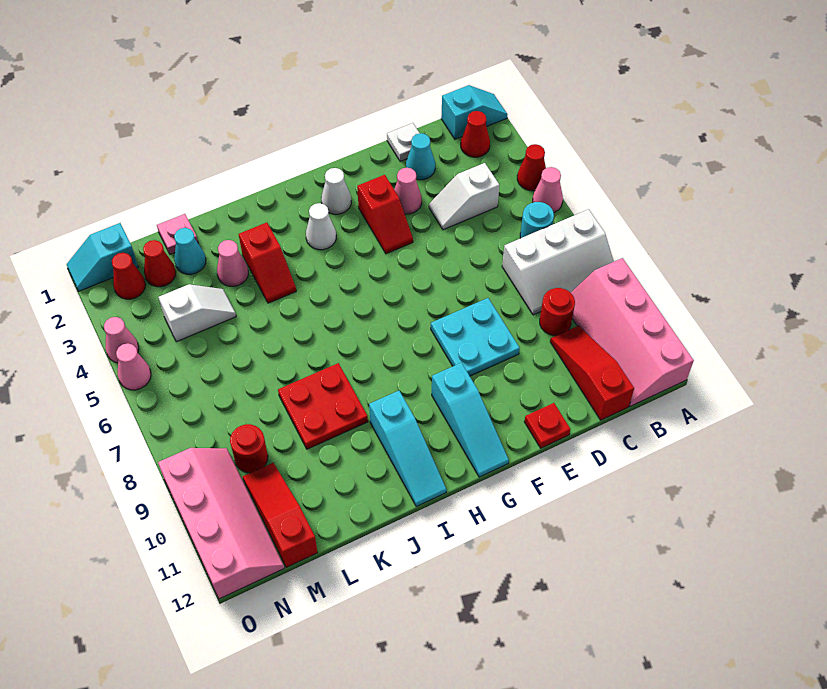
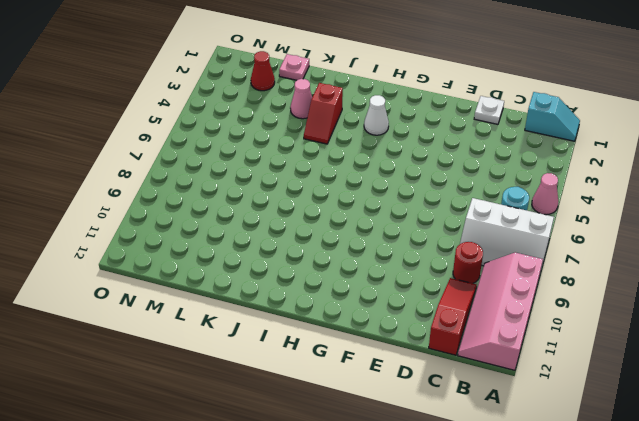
none -> red 1x1 cone [517,144,546,191]
none -> red 1x1 cone [461,111,490,157]
none -> white 1x2 slope [429,163,499,230]
none -> cyan 1x1 cone [406,133,435,180]

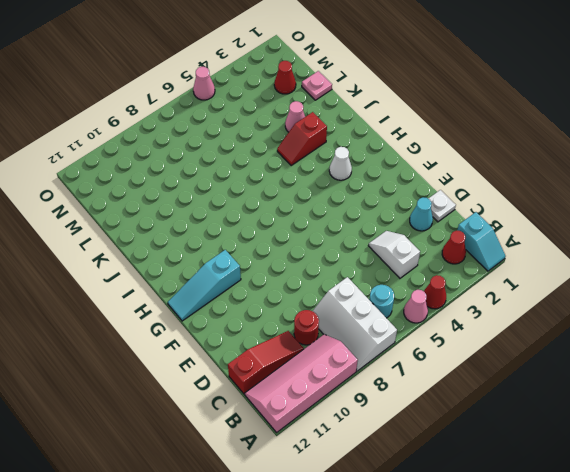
none -> pink 1x1 cone [394,168,422,214]
none -> cyan 2x2 plate [431,298,520,376]
none -> red 1x1 plate [524,403,571,448]
none -> red 1x2 slope [357,175,413,254]

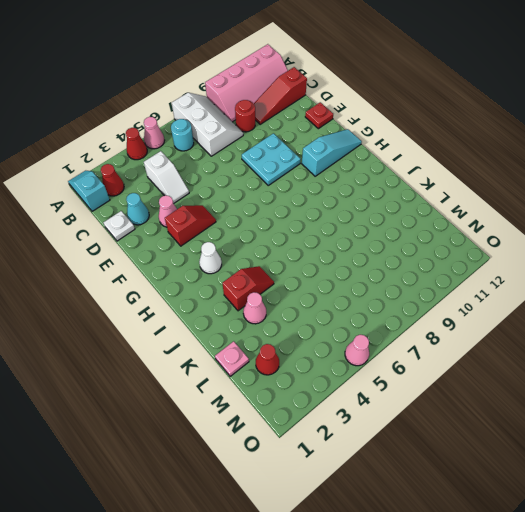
none -> white 1x1 cone [321,168,351,214]
none -> cyan 1x3 slope [369,391,447,506]
none -> red 2x2 plate [278,363,368,449]
none -> cyan 1x1 cone [174,228,206,274]

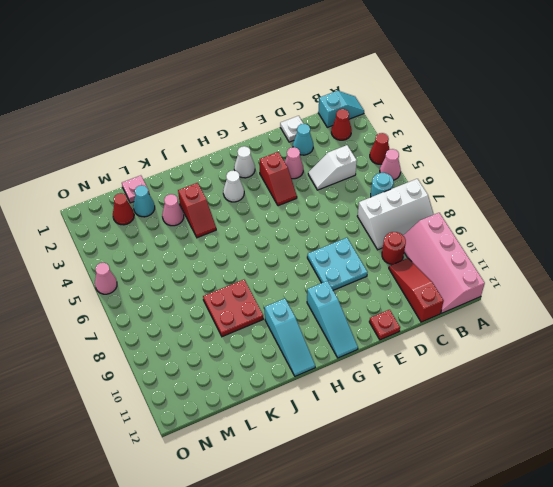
none -> white 1x2 slope [158,284,236,342]
none -> red 1x1 round brick [230,424,268,473]
none -> red 1x3 slope [243,463,318,568]
none -> cyan 1x2 slope [67,223,138,291]

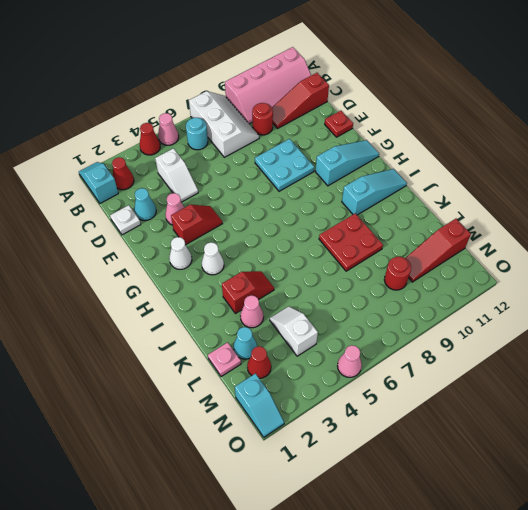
none -> red 1x1 cone [112,253,146,299]
none -> pink 2x4 slope [158,448,284,599]
none -> pink 1x1 cone [104,317,139,363]

